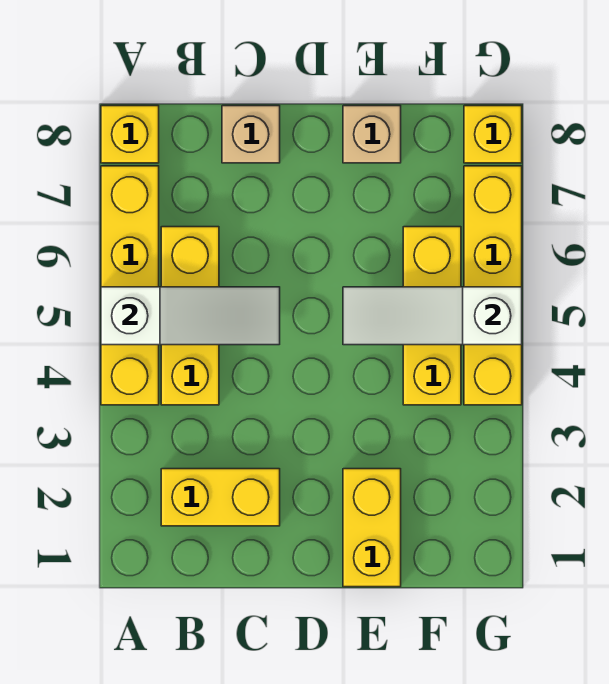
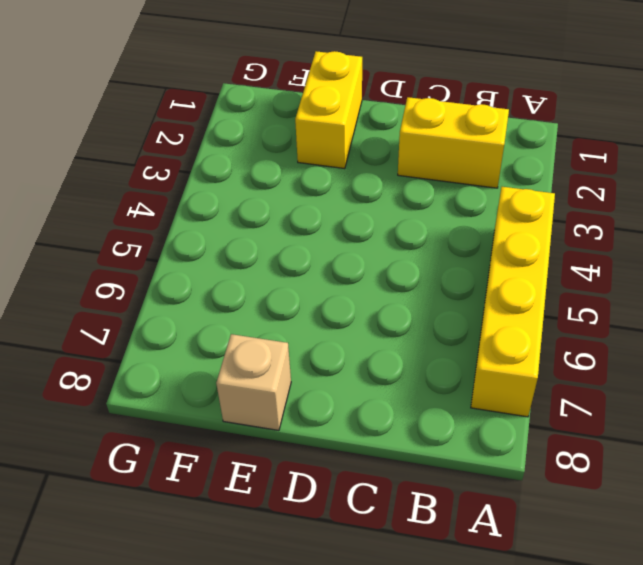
none -> yellow 1x1 brick [101,106,159,163]
none -> yellow 1x3 brick [161,227,219,405]
none -> tan 1x1 brick [222,106,280,163]

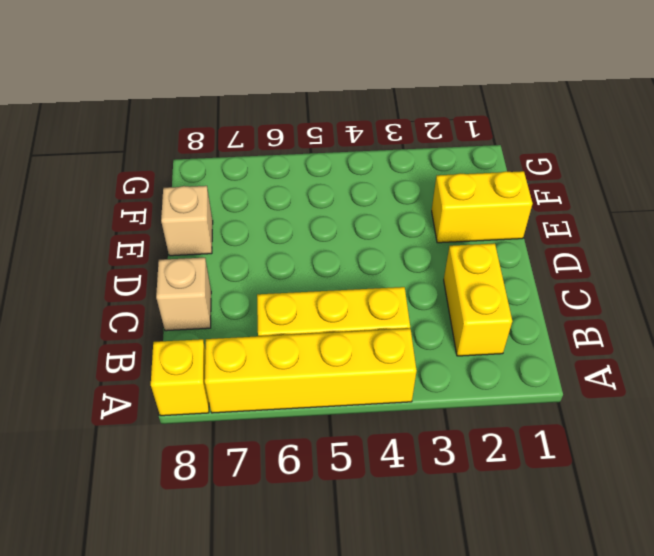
none -> yellow 1x3 brick [403,227,461,405]
none -> yellow 1x4 brick [464,166,522,405]
none -> yellow 1x1 brick [464,106,522,163]

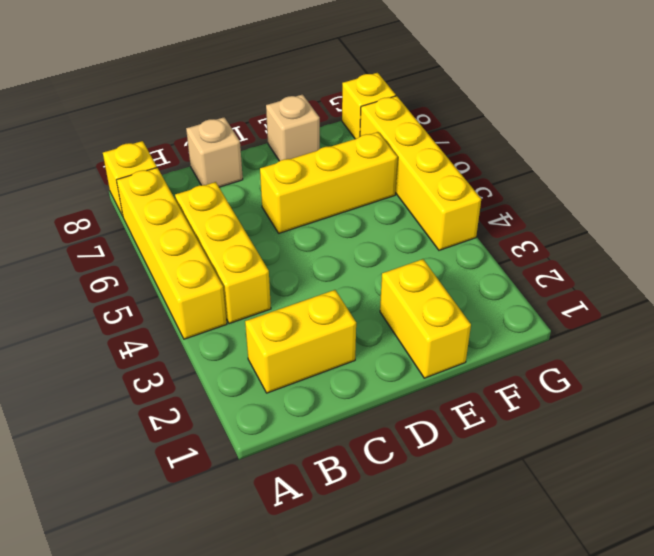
yellow 1x3 brick [260,132,397,233] -> yellow 1x3 brick turned to [403,227,461,405]
none -> white 1x3 slope [101,287,280,345]
none -> white 1x3 slope [343,287,522,345]

